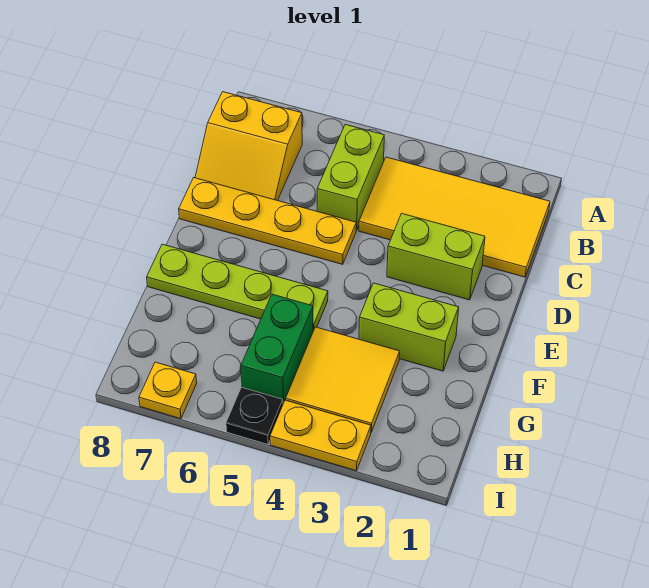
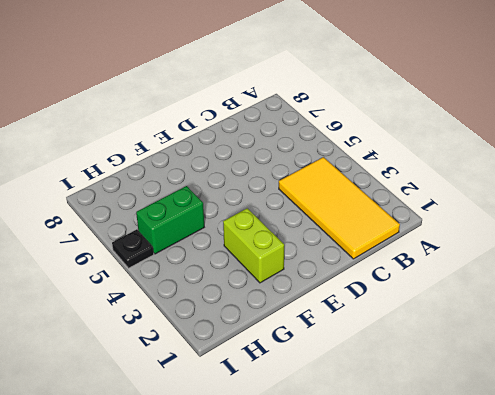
none -> lime 1x2 brick [317,124,384,230]
none -> yellow 2x2 slope [195,92,302,201]
none -> lime 1x2 brick [387,213,485,300]

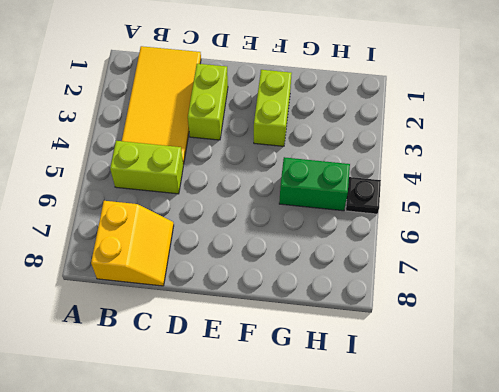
none -> yellow 1x4 plate [179,178,357,264]
none -> lime 1x4 plate [147,244,328,331]
none -> yellow 2x2 tile [286,327,400,432]

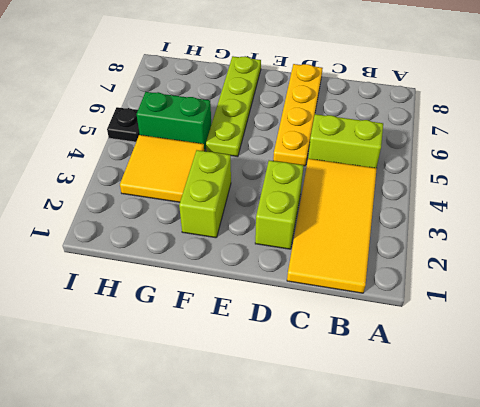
none -> yellow 2x2 slope [195,92,302,201]
none -> yellow 1x2 plate [270,400,371,471]
none -> yellow 1x1 plate [139,362,197,419]

